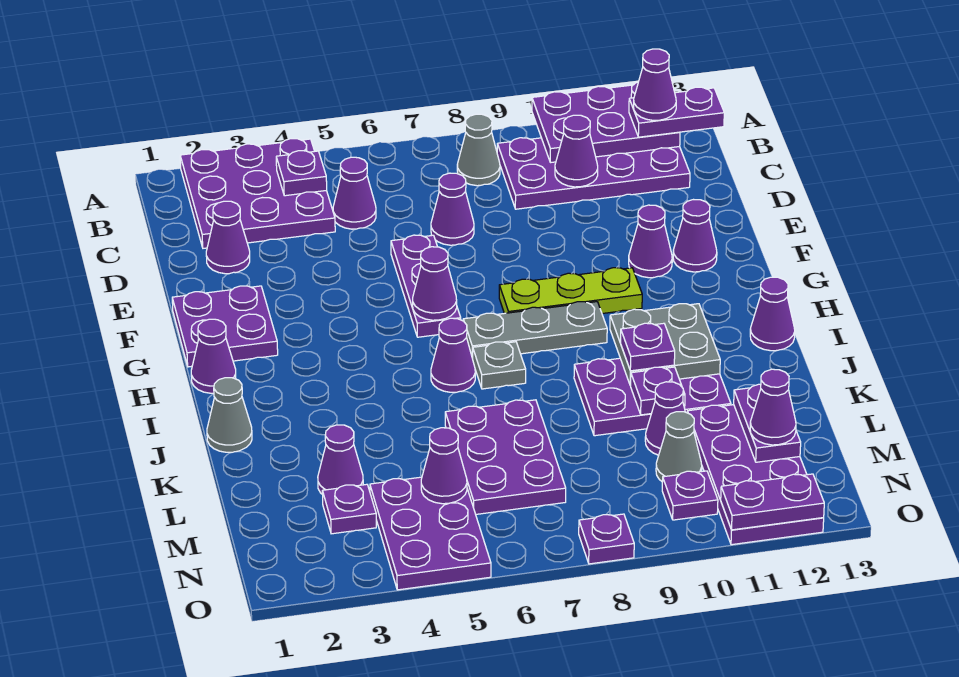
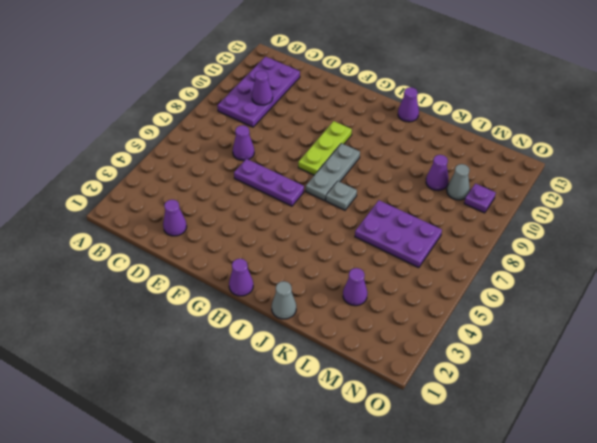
none -> purple 3x3 plate [180,139,335,248]
none -> grey 1x1 cone [457,114,500,186]
none -> purple 1x1 cone [333,157,376,229]
none -> purple 2x2 plate [172,286,278,367]

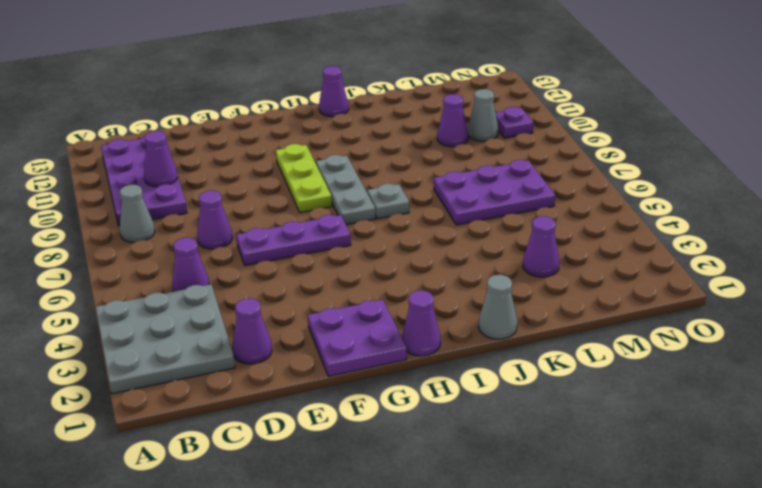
grey 3x3 plate [96,284,235,394] -> purple 3x3 plate [180,139,335,248]
none -> purple 1x1 cone [629,205,672,278]
none -> purple 1x1 cone [673,200,717,272]
none -> purple 1x1 cone [431,318,475,392]
none -> purple 2x3 plate [574,358,731,436]

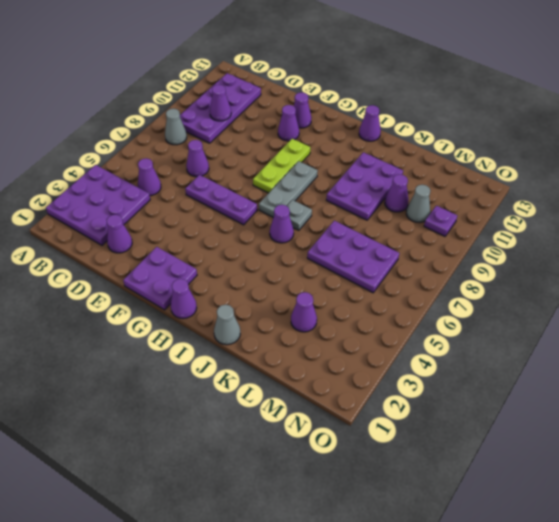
none -> purple 2x4 plate [687,405,824,545]
none -> purple 1x1 plate [322,484,376,534]
none -> purple 2x3 plate [370,477,491,590]
none -> purple 1x1 plate [579,514,634,564]

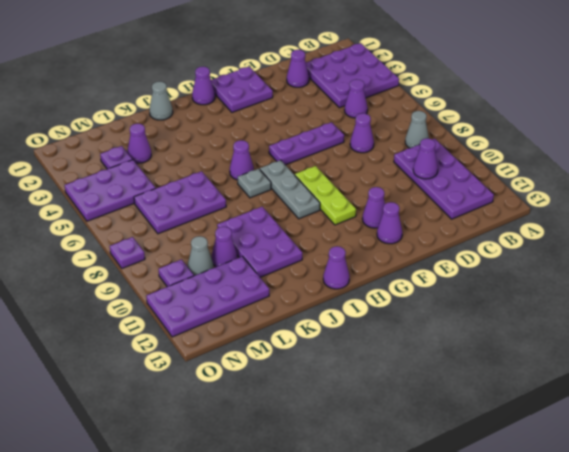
none -> purple 2x3 plate [532,82,680,163]
none -> purple 1x1 plate [276,151,327,196]
none -> purple 1x1 cone [413,247,457,320]
none -> grey 2x2 plate [610,304,720,386]

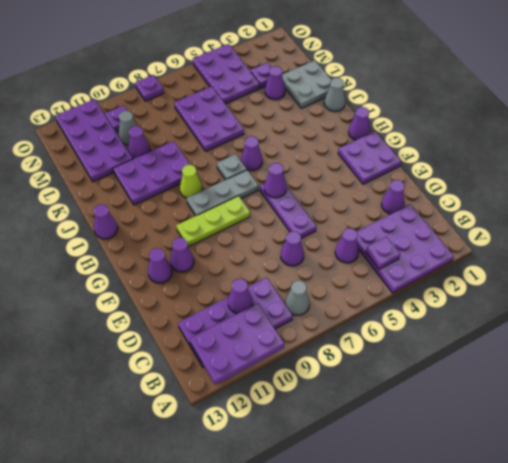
lime 1x1 cone [180,165,202,198] -> none
grey 2x2 plate [282,60,332,108] -> grey 2x2 plate moved to [610,304,720,386]
none -> purple 1x1 plate [631,367,685,415]
none -> purple 1x2 plate [734,384,801,462]
none -> purple 1x1 cone [421,428,467,504]
none -> purple 1x2 plate [721,474,824,530]

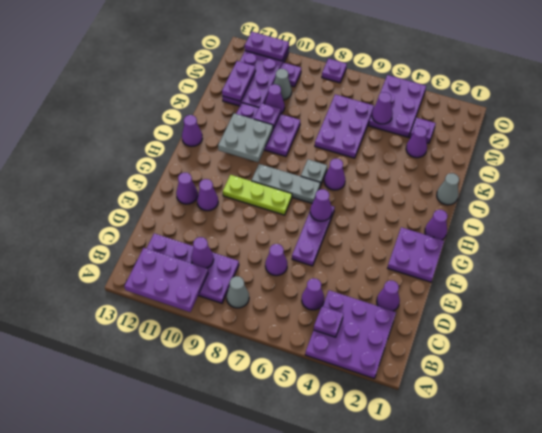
none -> purple 1x2 plate [629,87,724,137]
none -> purple 1x1 plate [620,323,675,371]
none -> purple 1x1 cone [750,369,796,445]
none -> purple 1x1 cone [634,49,676,120]

